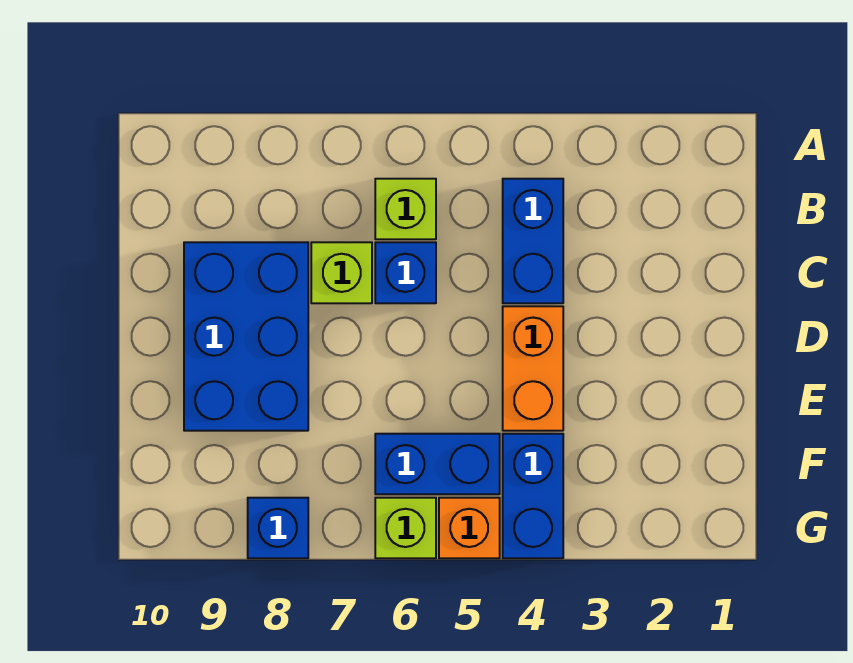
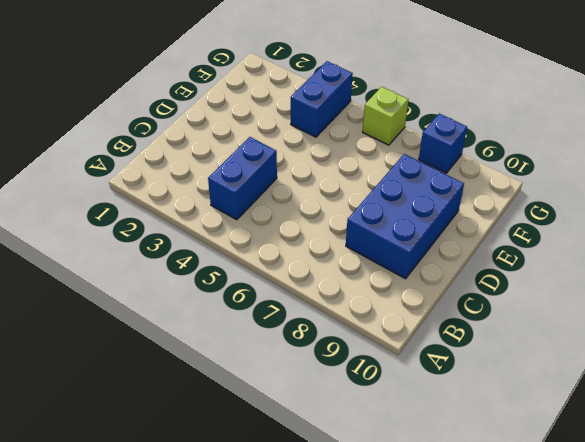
none -> lime 1x1 brick [375,179,436,239]
none -> blue 1x1 brick [375,242,436,303]

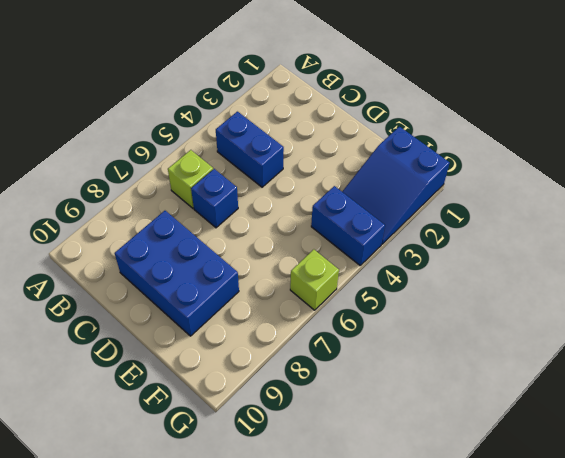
blue 2x3 slope [342,127,450,244] -> none
none -> lime 1x1 brick [311,242,372,303]
none -> orange 1x2 brick [503,306,563,431]

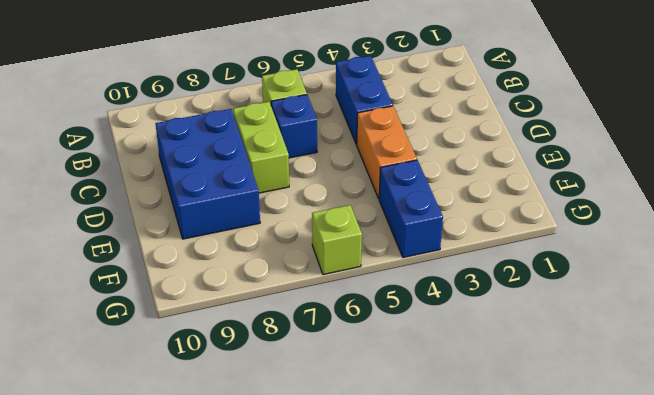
lime 1x2 brick [233,102,289,193] -> lime 1x1 brick [311,242,372,303]
none -> blue 1x2 brick [375,434,500,494]
none -> orange 1x1 brick [439,498,500,558]

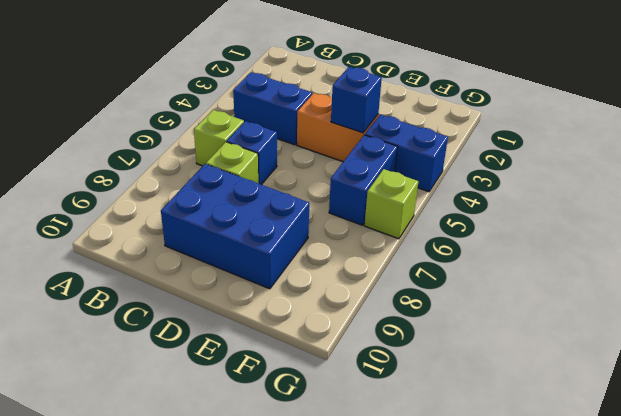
blue 1x1 brick [331,67,382,133] -> blue 1x1 brick moved to [248,498,308,558]
none -> orange 1x1 brick [439,498,500,558]

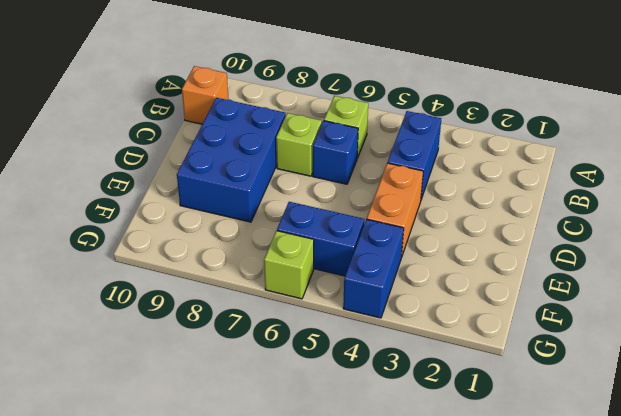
orange 1x1 brick [182,66,229,124] -> orange 1x1 brick moved to [439,498,500,558]
none -> blue 1x1 brick [248,498,308,558]

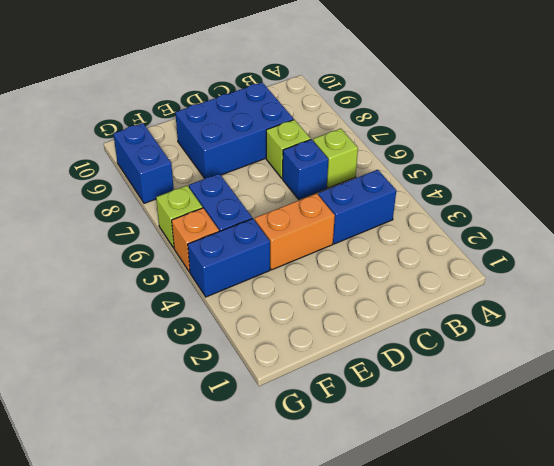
blue 1x2 brick [113,123,174,203] -> blue 1x1 brick [248,498,308,558]

